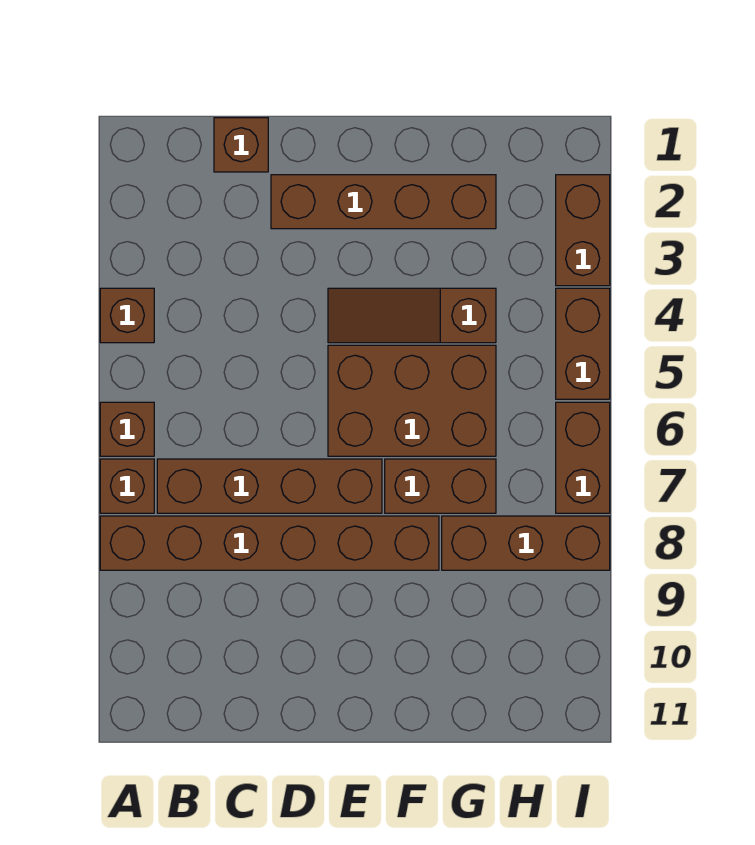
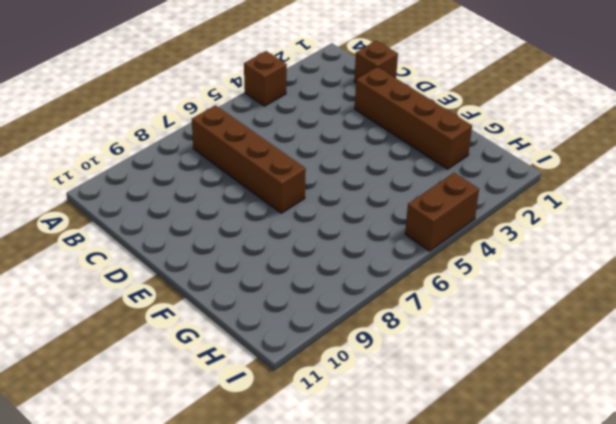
none -> brown 1x1 brick [100,402,154,456]
none -> brown 1x1 brick [100,459,154,513]
none -> brown 1x6 brick [100,516,439,570]

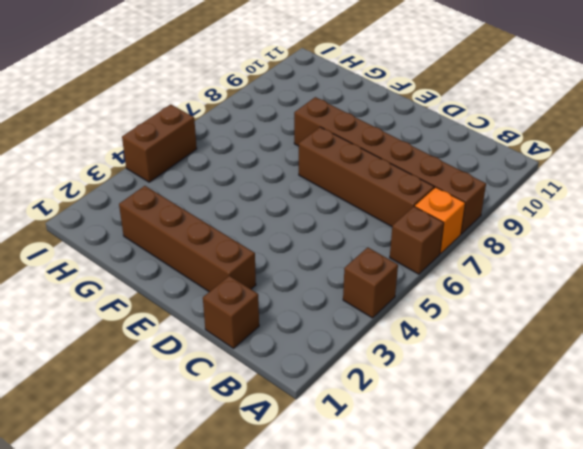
orange 1x1 brick [415,187,465,254] -> brown 1x1 brick [100,459,154,513]
none -> brown 1x3 slope [328,288,496,343]
none -> brown 2x3 brick [328,345,496,456]
none -> brown 1x2 brick [385,459,496,513]

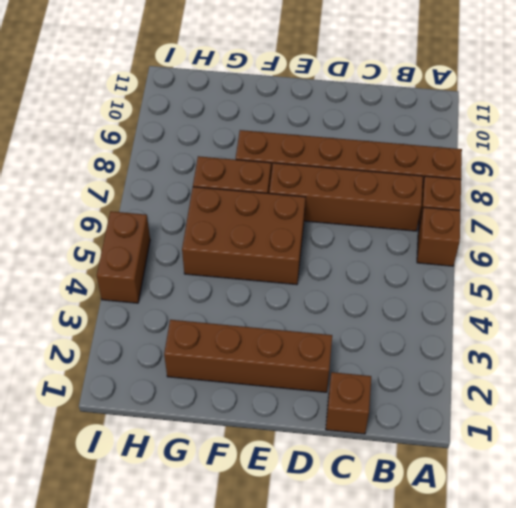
none -> brown 1x1 brick [100,288,154,343]
none -> brown 1x3 slope [328,288,496,343]
none -> brown 1x3 brick [442,516,610,570]

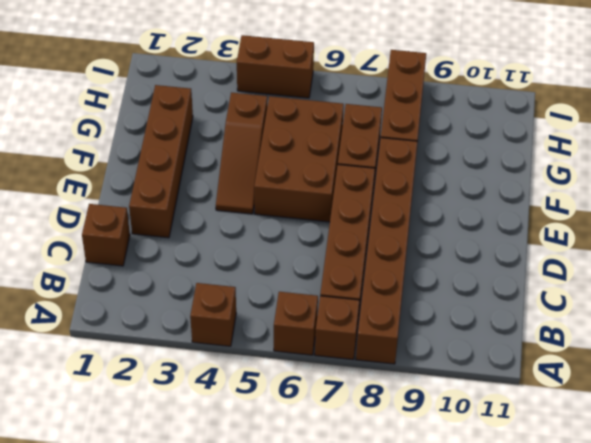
none -> brown 1x2 brick [556,175,610,286]
none -> brown 1x2 brick [556,402,610,513]

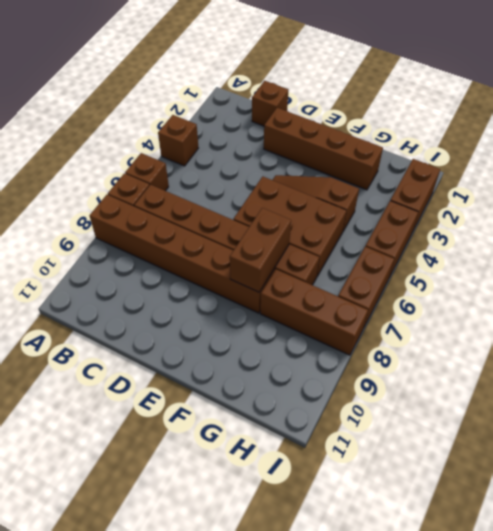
brown 1x2 brick [230,208,291,292] -> none

